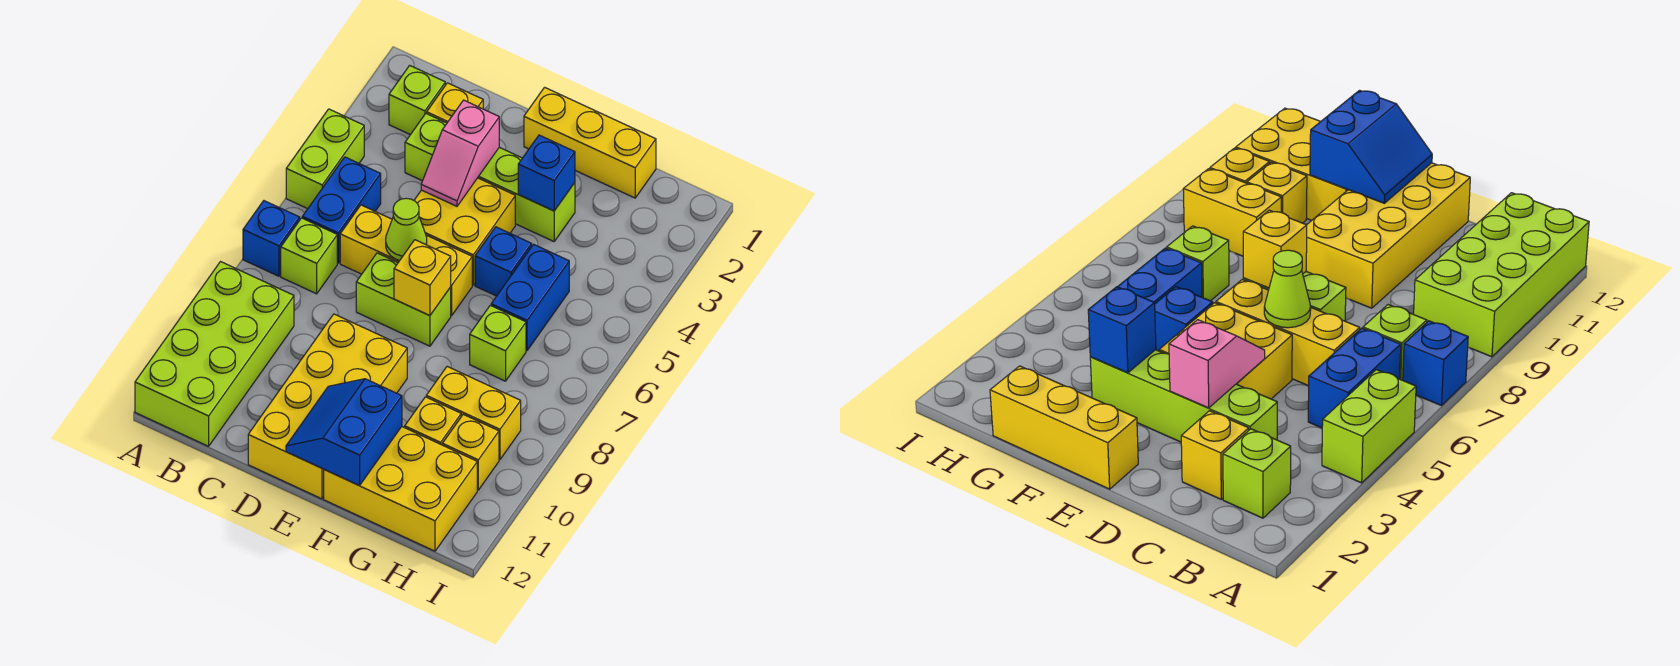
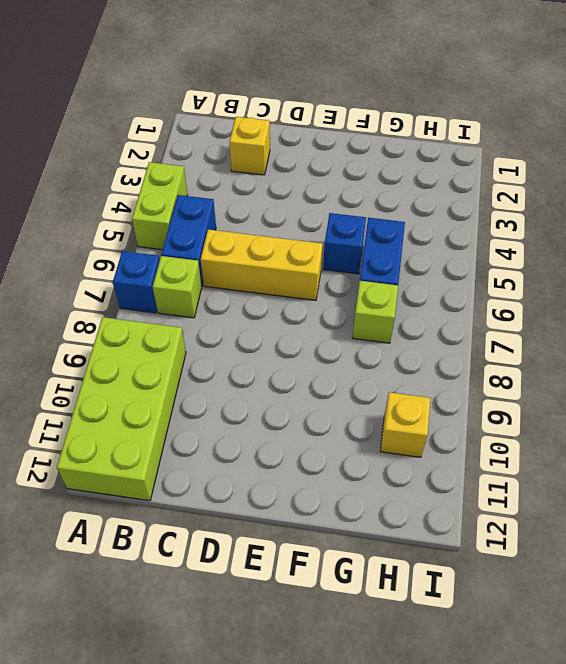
none -> lime 1x1 brick [389,65,445,135]
none -> lime 1x4 brick [405,114,575,241]
none -> yellow 2x2 brick [414,178,515,285]

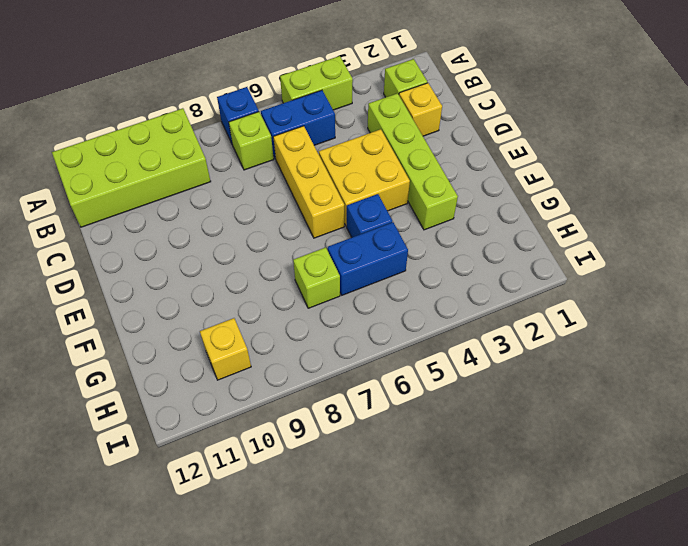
none -> lime 1x2 brick [356,253,451,346]
none -> yellow 2x4 brick [248,314,407,499]
none -> yellow 1x3 brick [524,87,656,198]

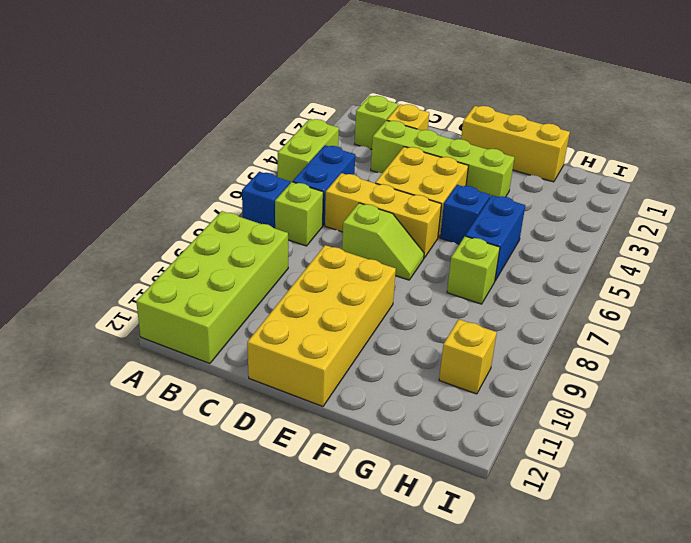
lime 1x2 slope [342,203,424,280] -> lime 1x2 brick [356,253,451,346]
none -> yellow 2x3 brick [324,427,477,551]
none -> yellow 1x2 brick [426,367,521,460]
none -> yellow 1x1 brick [405,397,461,445]

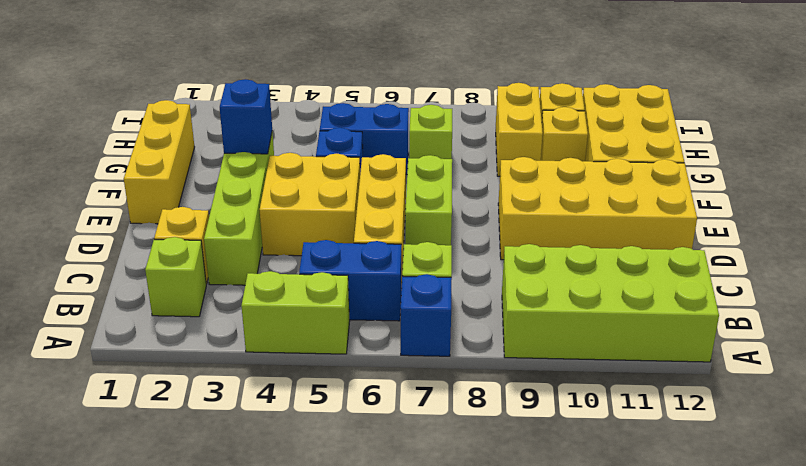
none -> pink 1x2 slope [421,100,499,206]
none -> lime 1x1 cone [386,198,427,260]
none -> yellow 1x1 brick [394,240,451,316]

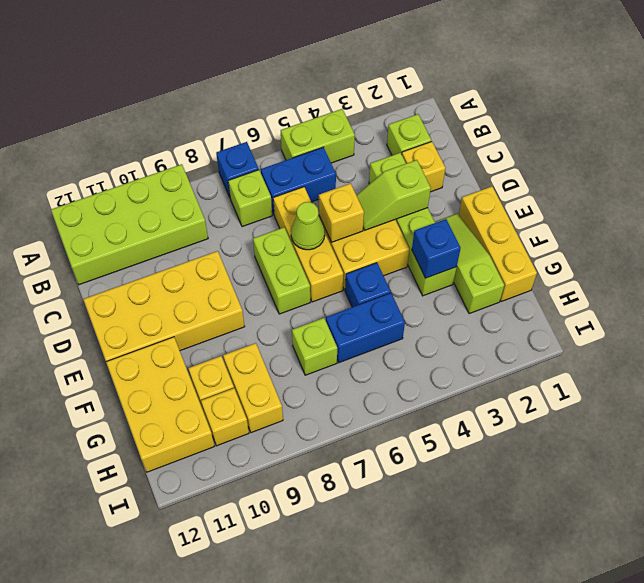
lime 1x2 slope [356,160,431,230] -> pink 1x2 slope [421,100,499,206]
yellow 1x1 brick [319,183,364,242] -> yellow 1x1 brick moved to [394,240,451,316]
lime 1x3 slope [435,214,504,314] -> none
none -> blue 2x2 slope [286,379,402,485]

